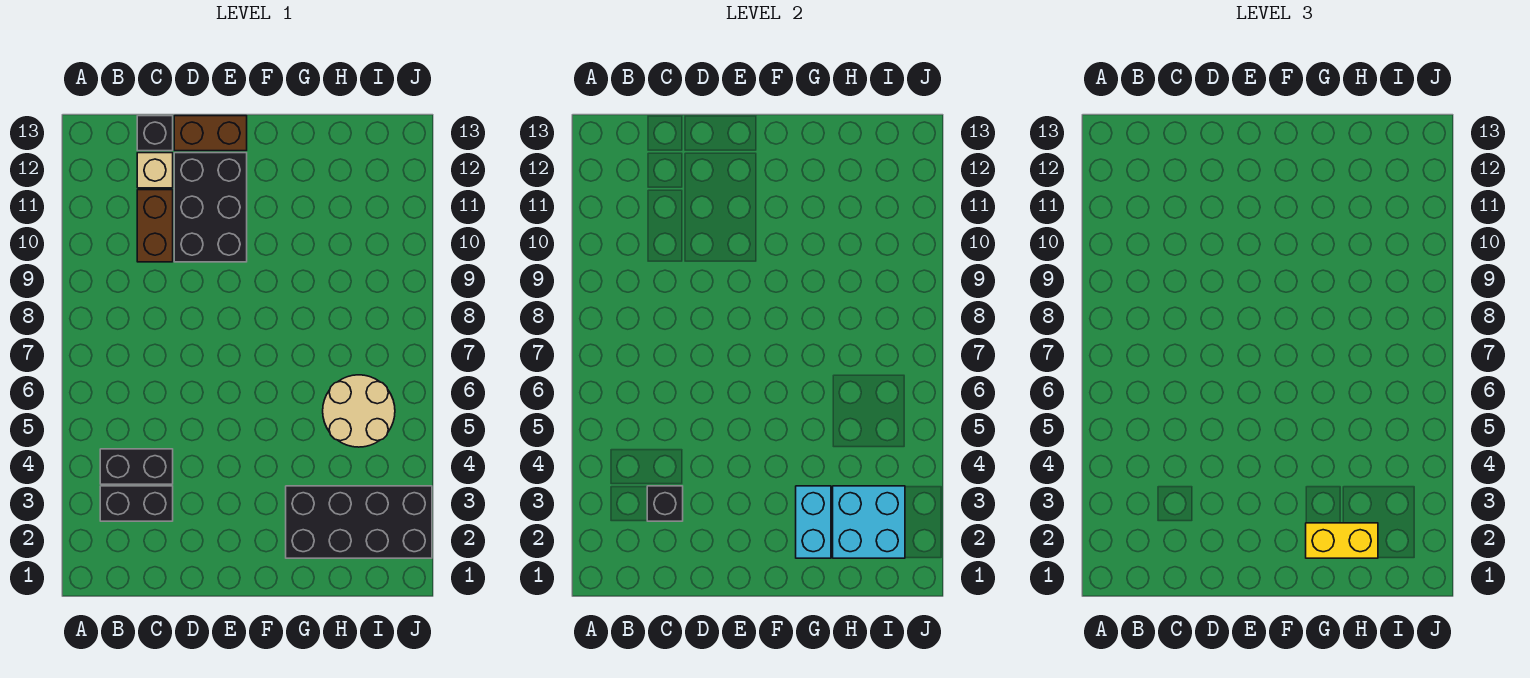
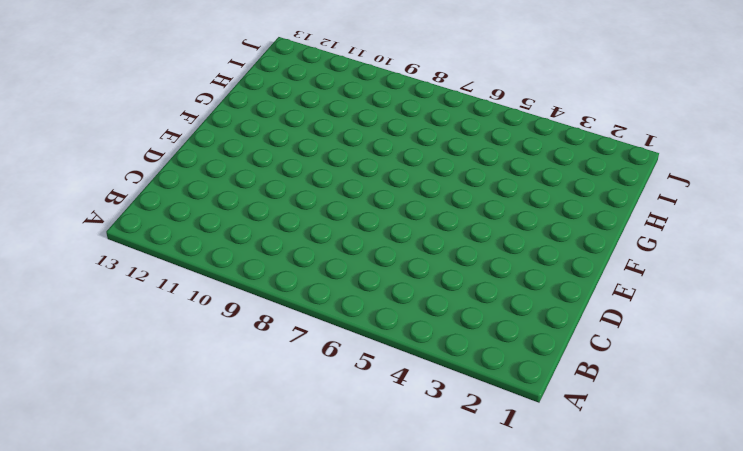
none -> black 1x2 brick [100,486,173,521]
none -> black 1x2 brick [100,449,173,484]
none -> brown 1x2 brick [137,190,173,262]

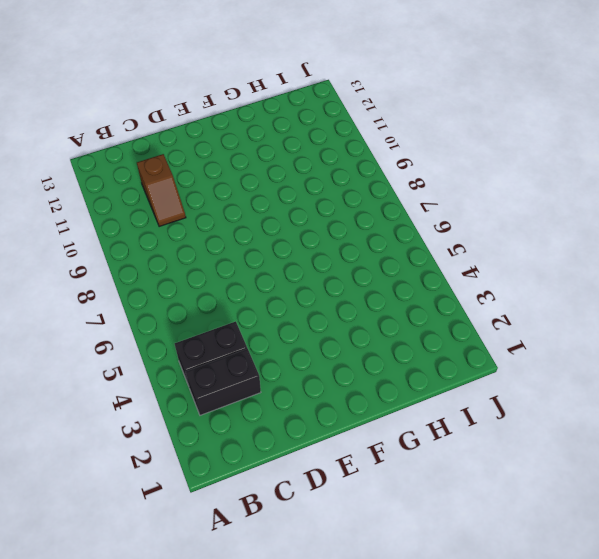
brown 1x2 slope [137,154,186,227] -> brown 1x2 brick [137,190,173,262]
none -> tan 1x1 brick [137,153,173,188]
none -> black 1x1 brick [137,116,173,151]
none -> black 2x3 brick [174,153,247,262]

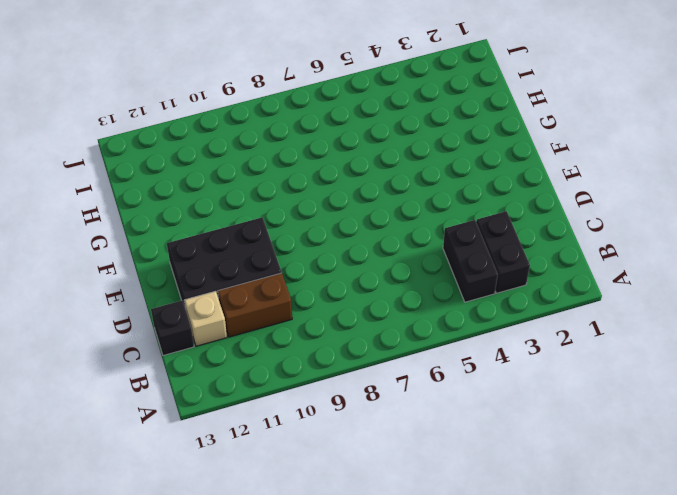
none -> brown 1x2 brick [174,116,247,151]
none -> black 2x4 brick [286,486,432,558]
none -> tan 2x2 round brick [323,375,395,447]

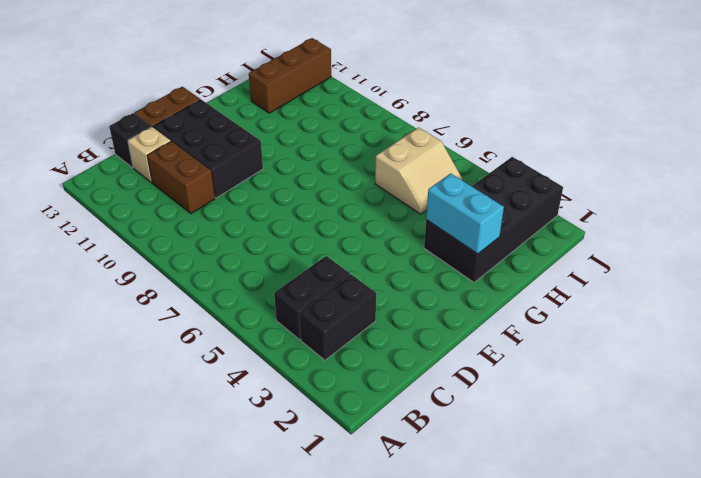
tan 2x2 slope [375,127,463,214] -> tan 2x2 round brick [323,375,395,447]
brown 1x3 brick [249,38,331,113] -> none
none -> black 1x1 brick [647,486,683,521]
none -> cyan 2x2 brick [833,486,905,558]
none -> yellow 1x2 brick [1306,523,1378,558]

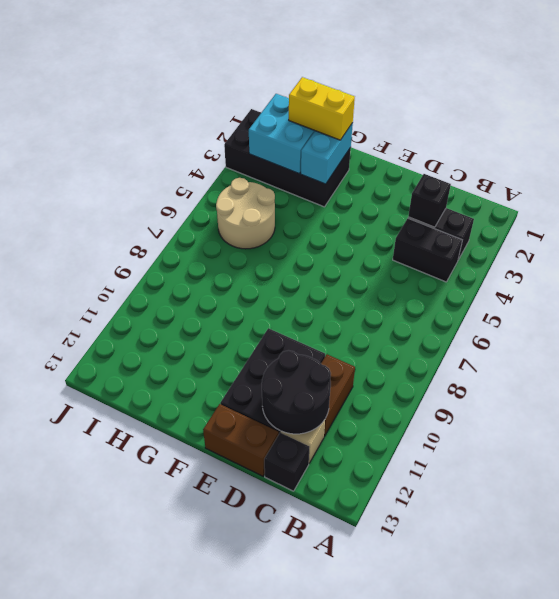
black 2x2 round brick [262,350,331,434] -> none

